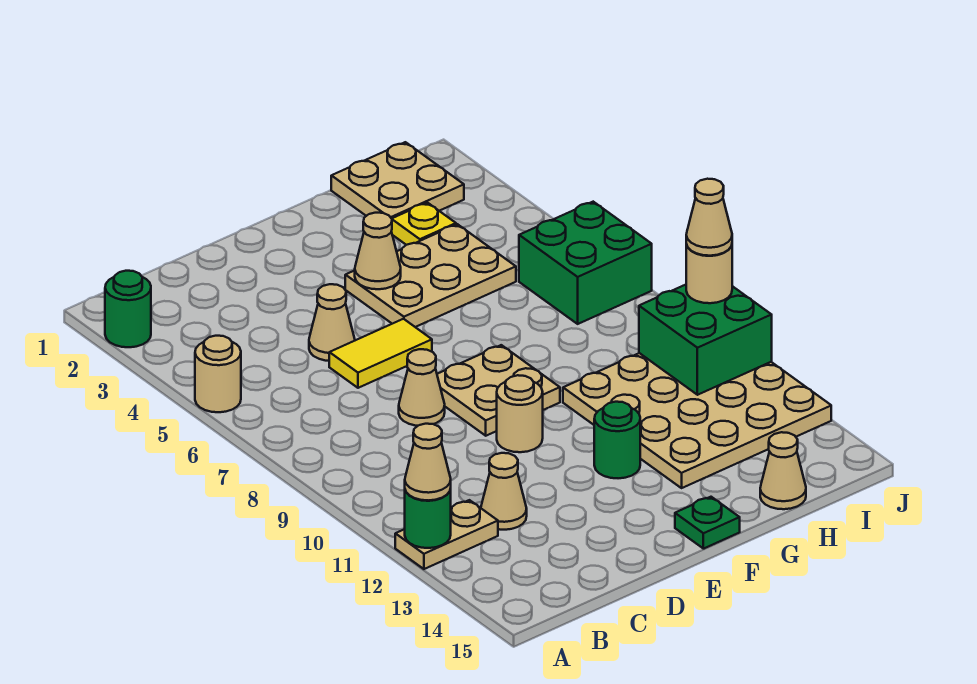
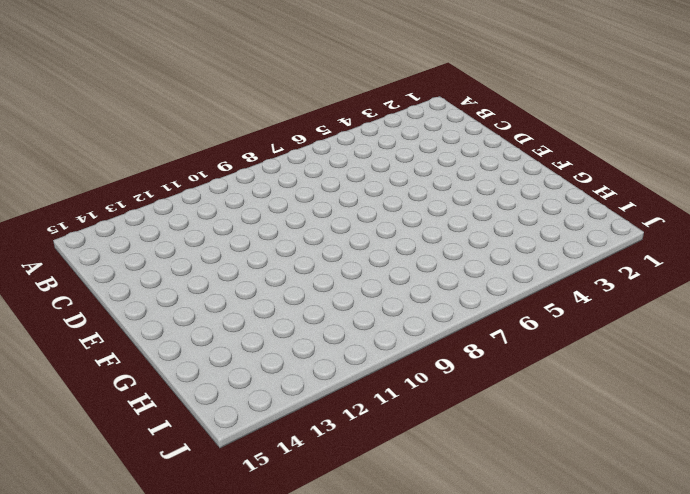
none -> green 1x1 round brick [105,271,151,347]
none -> tan 1x1 round brick [195,336,241,412]
none -> tan 1x2 plate [395,500,498,569]

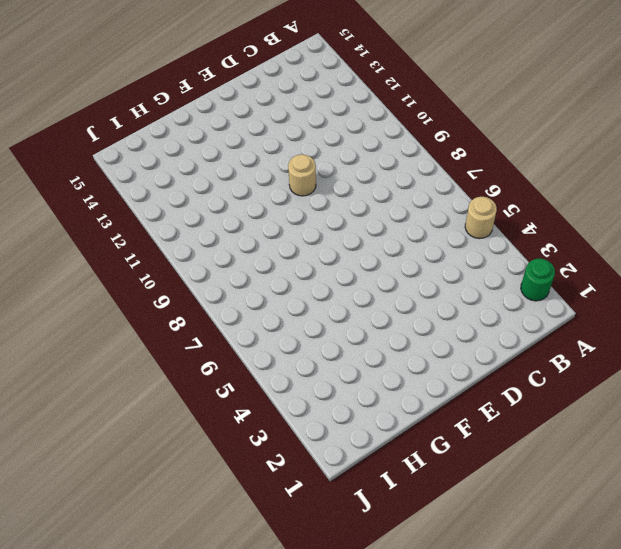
none -> tan 1x2 plate [395,500,498,569]
none -> tan 1x1 cone [481,453,527,530]
none -> tan 1x1 cone [309,284,355,361]

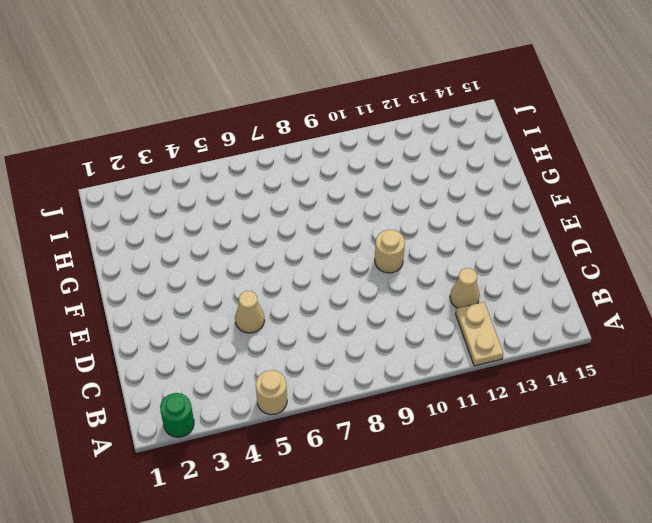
none -> yellow 1x2 tile [329,319,432,388]
none -> tan 1x1 cone [399,349,445,426]
none -> tan 2x2 plate [437,345,560,436]

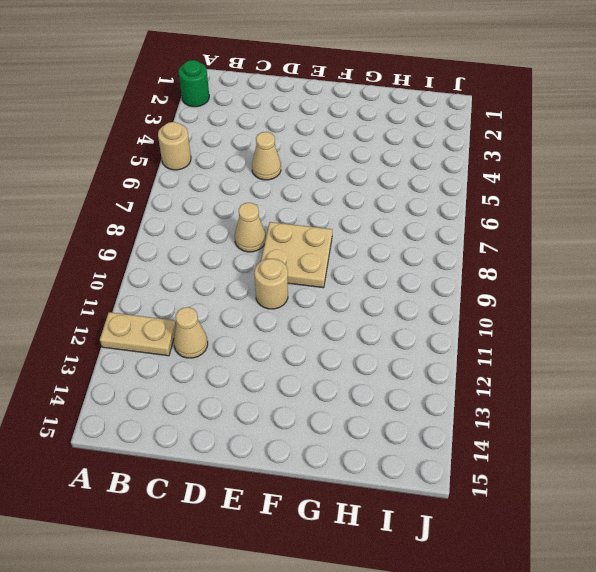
none -> yellow 1x2 tile [329,319,432,388]
none -> tan 2x3 plate [345,224,516,327]
none -> green 1x1 round brick [594,402,640,478]

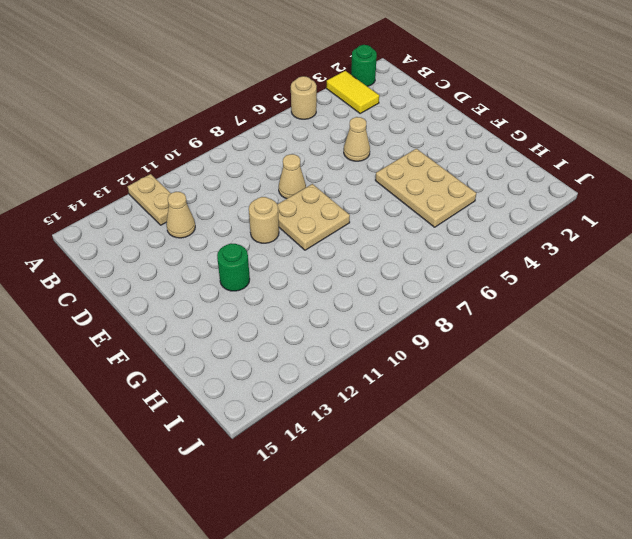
yellow 1x2 tile [326,71,379,114] -> yellow 1x2 tile moved to [329,319,432,388]
none -> green 1x1 plate [675,497,740,549]
none -> tan 4x4 plate [563,353,831,488]
none -> tan 2x2 plate [331,142,464,219]

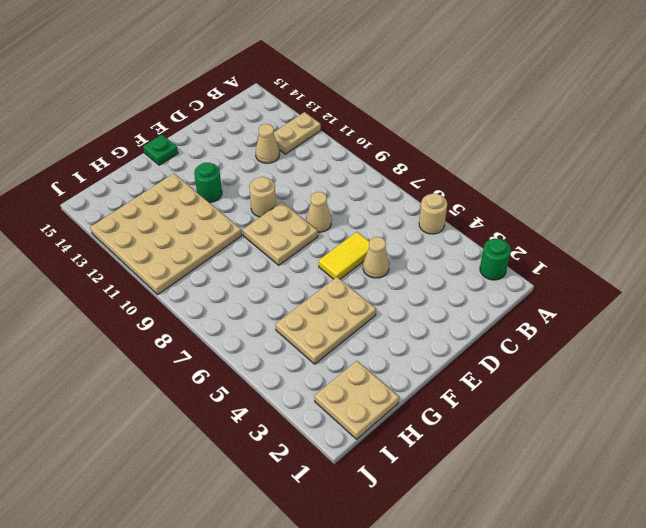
none -> yellow 1x1 plate [391,203,456,245]
none -> tan 1x1 cone [760,432,806,509]
none -> green 2x2 brick [519,202,652,324]

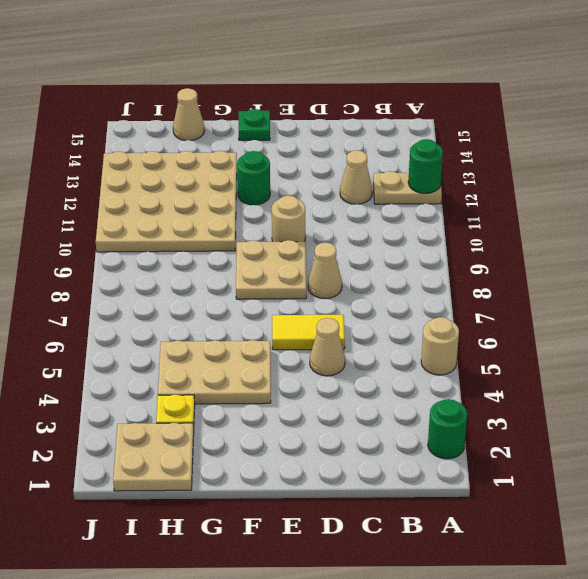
none -> green 2x2 brick [519,202,652,324]
none -> tan 1x1 cone [355,213,401,289]
none -> green 2x2 brick [639,285,772,395]

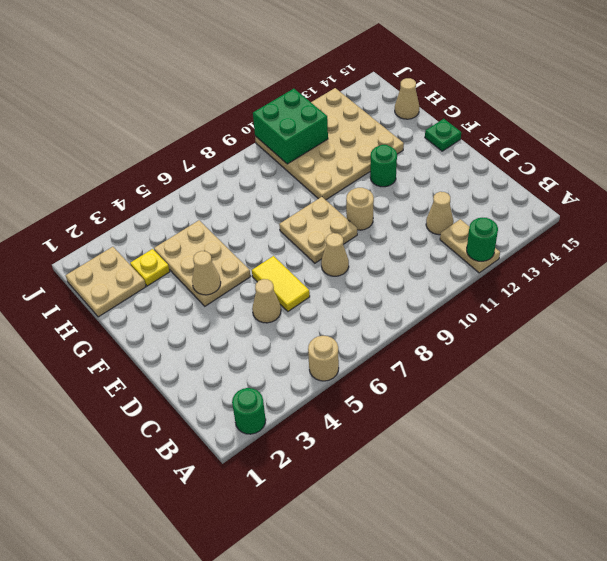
none -> green 2x2 brick [519,202,652,324]
none -> tan 1x1 cone [405,424,451,500]
none -> tan 1x1 round brick [686,245,732,303]

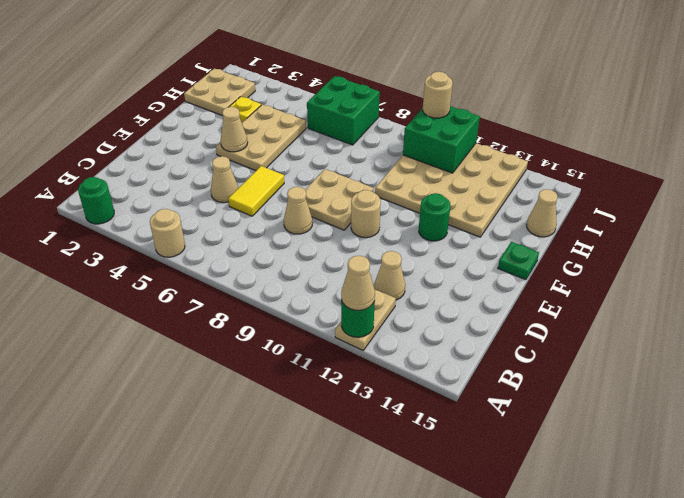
none -> tan 1x1 cone [686,179,732,256]

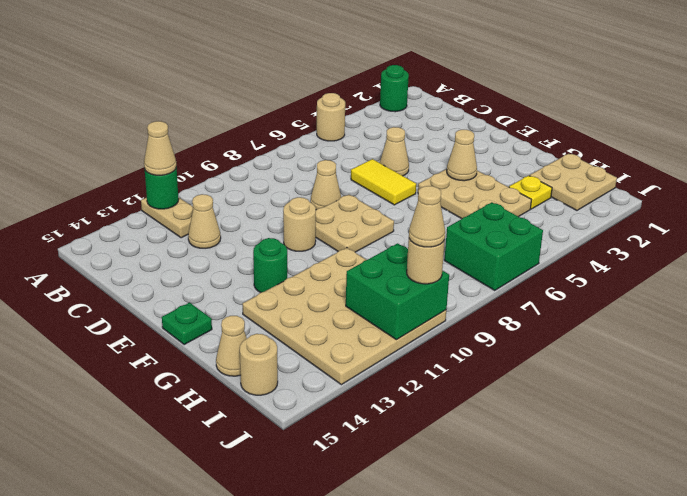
tan 1x1 round brick [240,334,278,395] -> none

